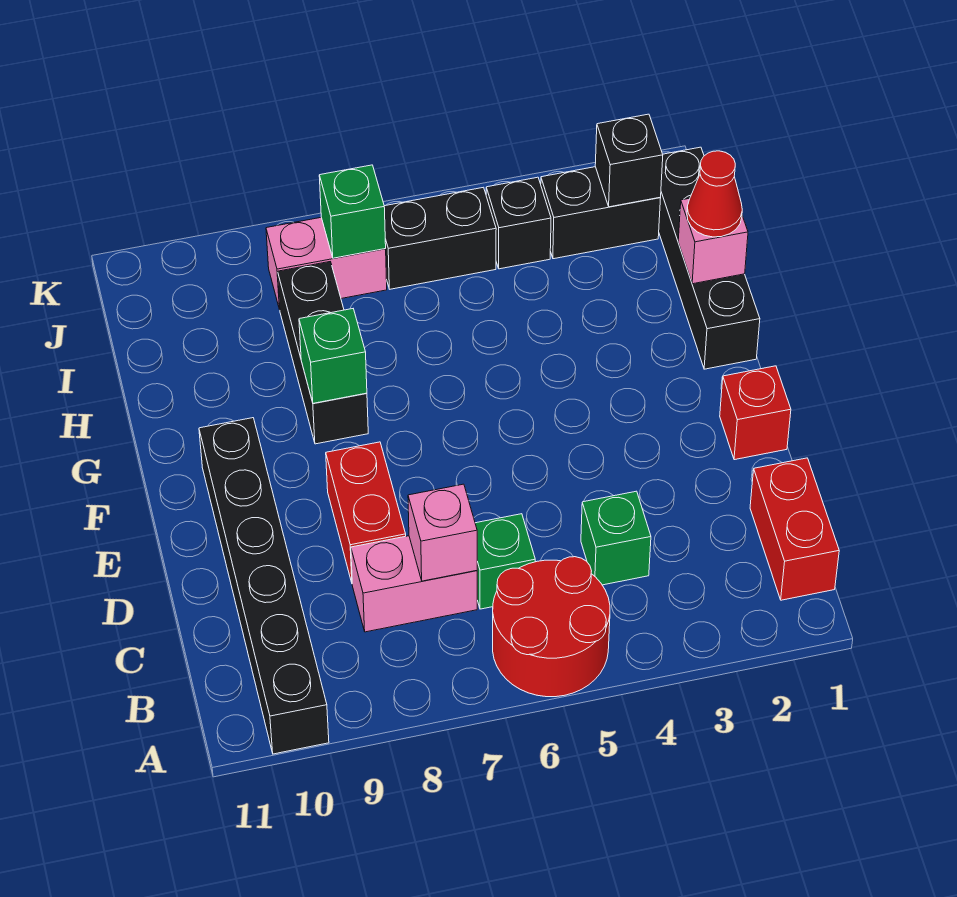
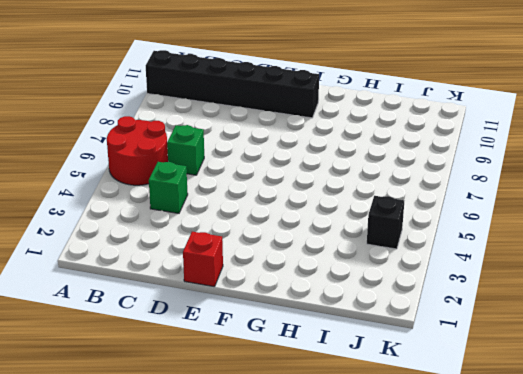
none -> red 1x2 brick [750,458,839,600]
none -> pink 1x2 brick [351,536,477,632]
none -> red 1x2 brick [326,442,406,582]

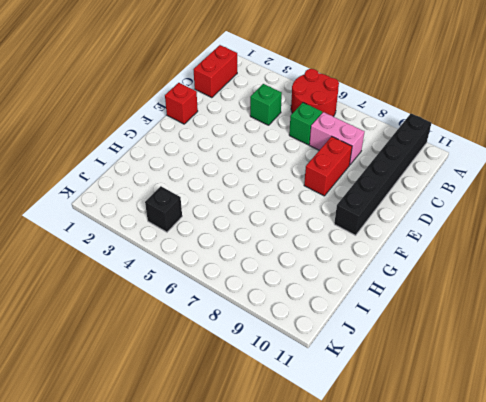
none -> black 1x4 brick [659,147,760,369]
none -> black 1x3 brick [278,262,368,444]
none -> black 1x2 brick [541,167,661,259]

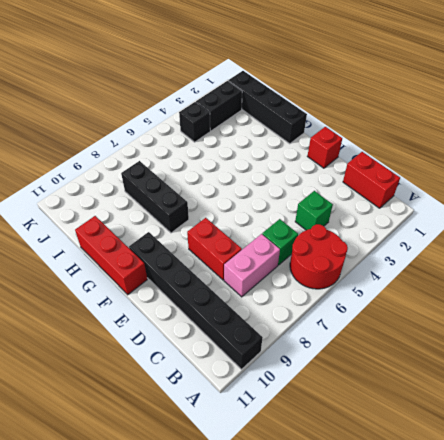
red 1x3 brick [75,216,147,295] -> none
none -> black 1x2 brick [384,187,496,289]
none -> pink 1x2 brick [266,218,387,310]
none -> pink 1x1 brick [408,484,477,581]

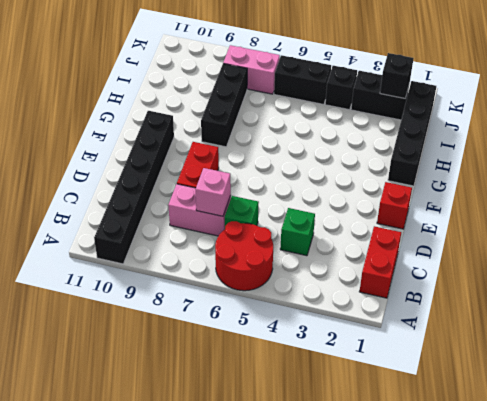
none -> green 1x1 brick [299,309,367,403]
none -> pink 1x1 brick [678,198,748,284]
none -> green 1x1 brick [319,165,386,258]

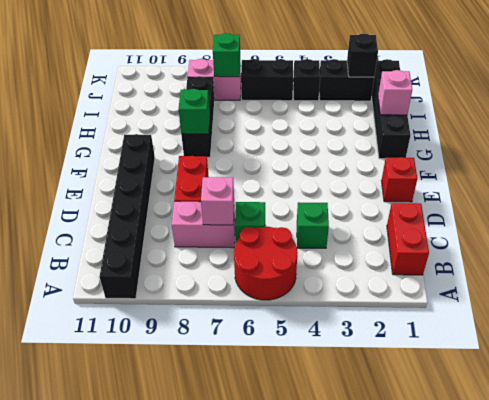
none -> red 1x1 cone [687,151,742,237]

